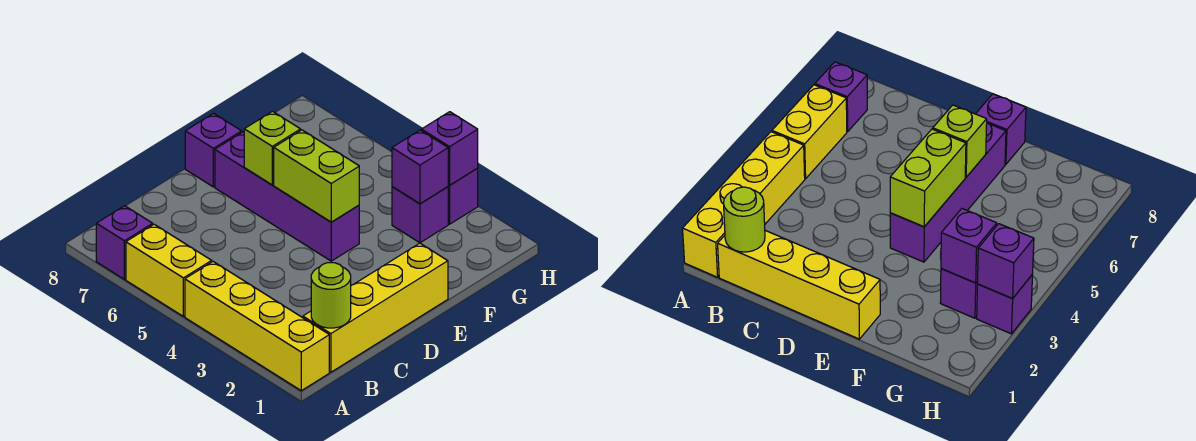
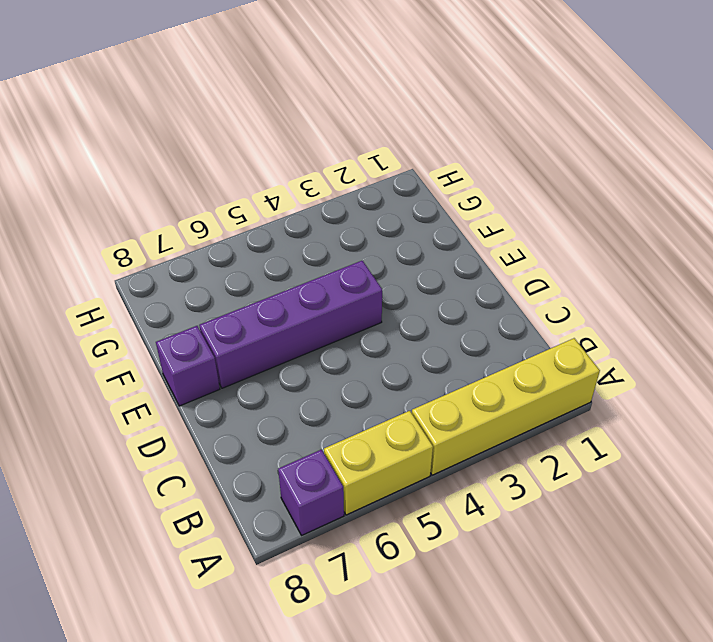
none -> yellow 1x4 brick [303,243,448,372]
none -> purple 1x1 brick [392,187,448,243]
none -> purple 1x1 brick [448,168,478,224]

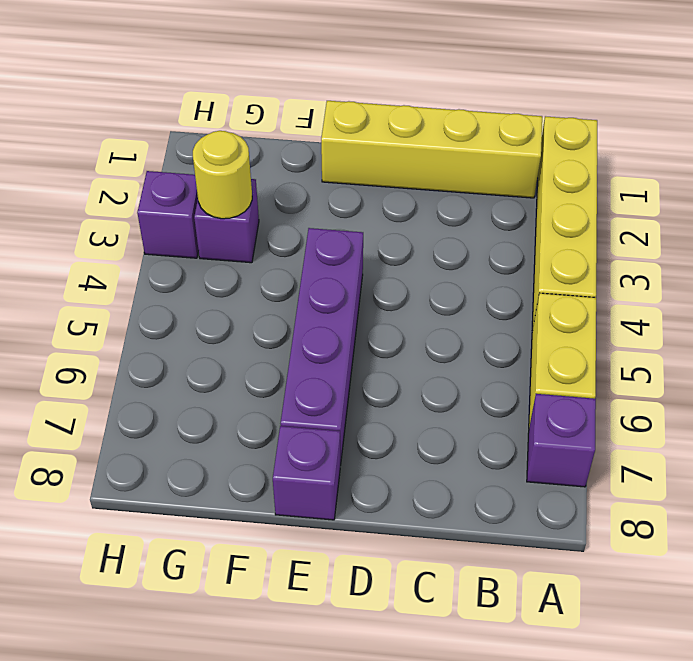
yellow 1x1 round brick [193,131,252,219] -> purple 1x1 brick [392,130,448,204]
none -> lime 1x1 round brick [311,263,351,328]
none -> lime 1x2 brick [274,130,359,222]
none -> lime 1x1 brick [244,111,301,185]

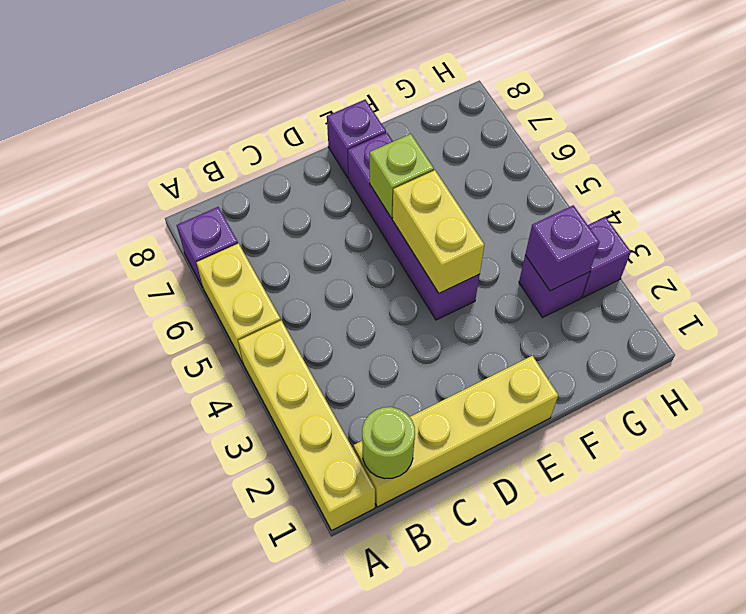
yellow 1x2 brick [392,170,484,293] -> lime 1x2 brick [274,130,359,222]
none -> purple 1x1 brick [422,112,478,185]

